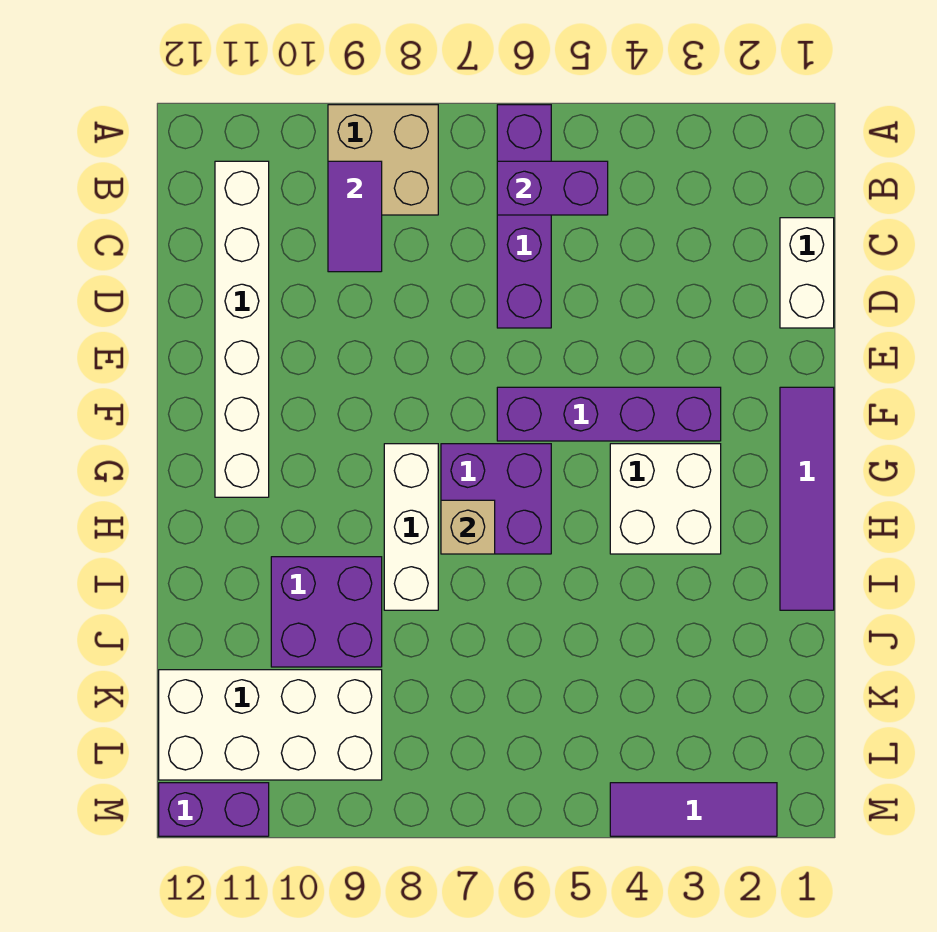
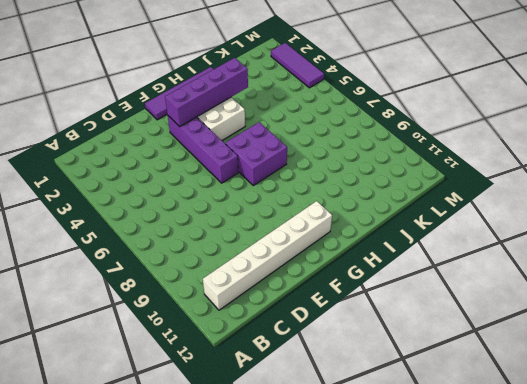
purple 1x4 brick [165,58,248,127] -> purple 1x4 brick moved to [497,105,551,328]
none -> tan 2x2 brick [328,105,438,215]
none -> white 1x2 brick [780,218,834,328]
none -> white 1x3 brick [384,444,438,610]

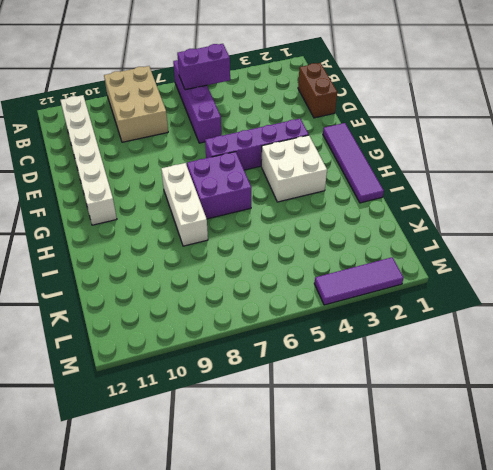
tan 2x3 brick [104,66,168,142] -> tan 2x2 brick [328,105,438,215]
brown 1x2 brick [298,63,337,118] -> white 1x2 brick [780,218,834,328]
none -> purple 2x2 brick [271,557,382,667]
none -> white 2x4 brick [159,670,382,780]
none -> purple 1x2 brick [159,783,269,836]

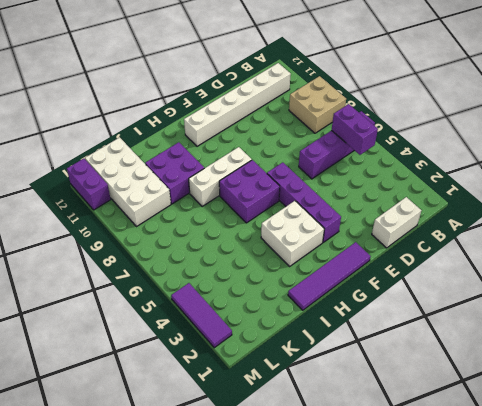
none -> purple 1x2 tile [328,161,382,272]
none -> tan 1x1 brick [441,500,495,554]

